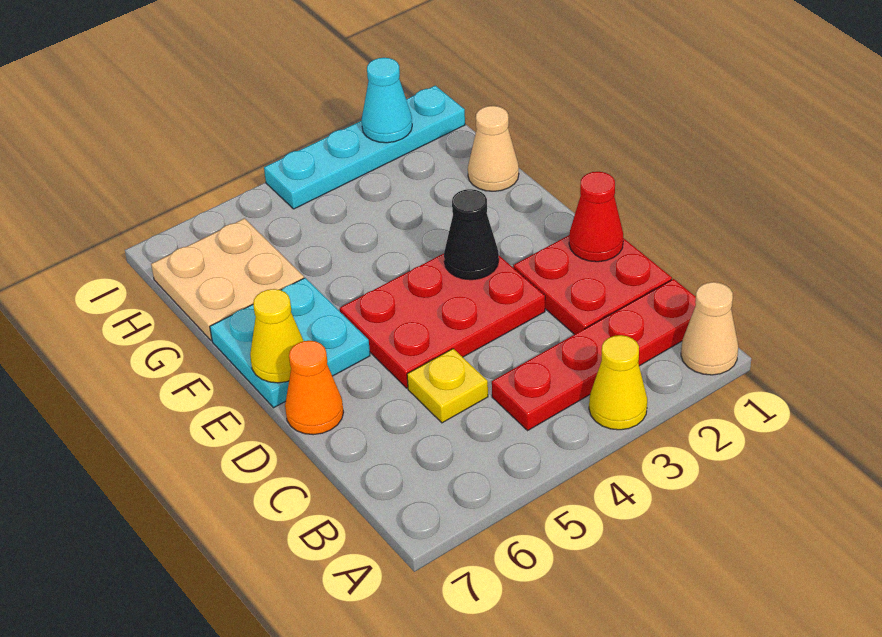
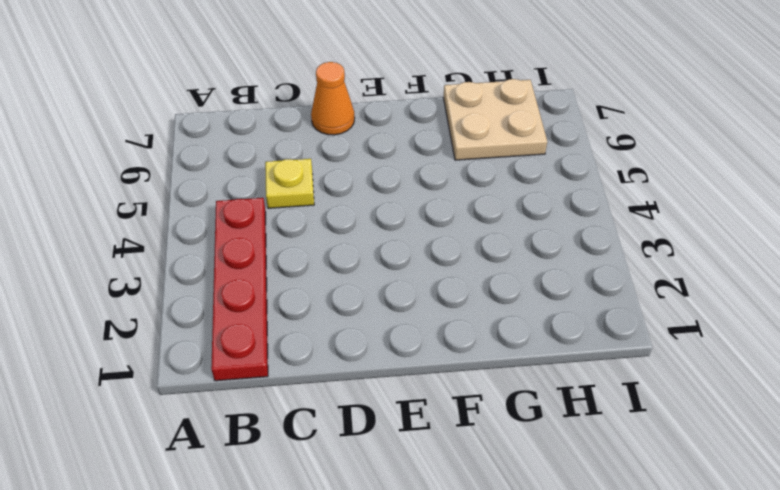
none -> tan 1x1 cone [681,282,738,375]
none -> yellow 1x1 cone [589,335,647,430]
none -> red 2x2 plate [513,235,672,334]

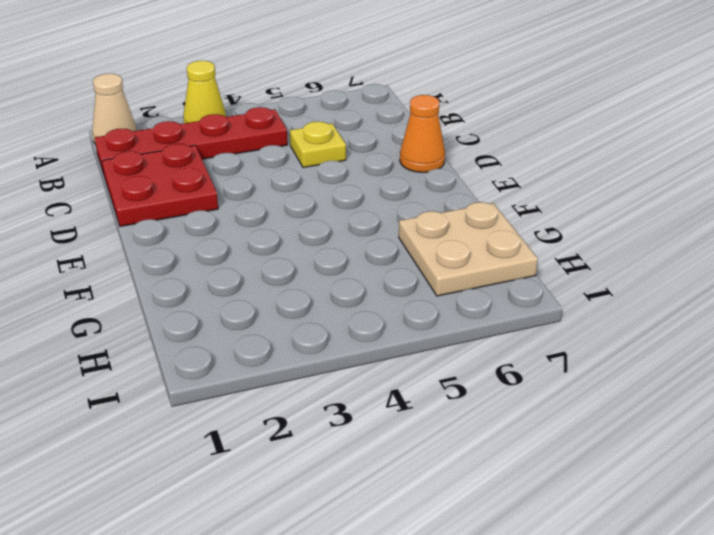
none -> red 2x3 plate [340,253,545,388]
none -> cyan 2x2 plate [210,278,370,408]
none -> tan 1x1 cone [468,106,519,191]

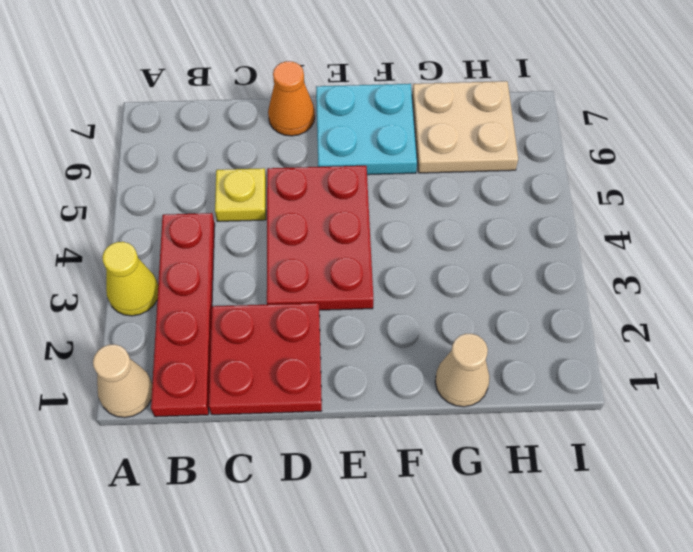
none -> cyan 1x4 plate [264,86,465,209]
none -> red 1x1 cone [569,172,623,262]
none -> black 1x1 cone [444,189,499,280]

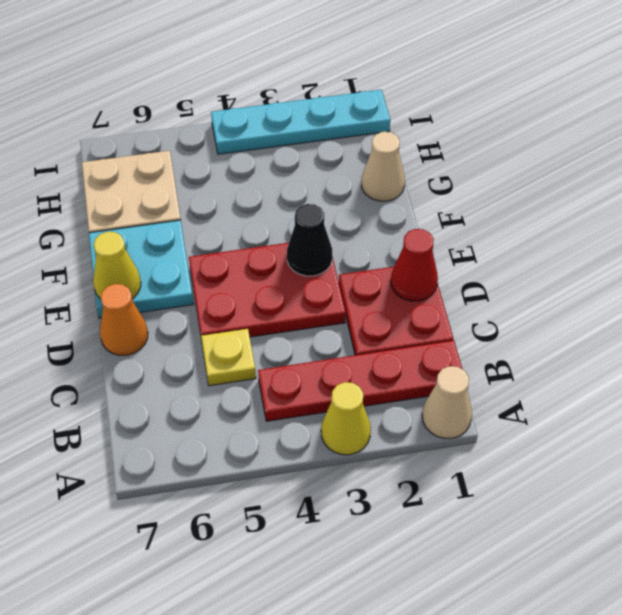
none -> cyan 1x1 cone [362,58,412,143]

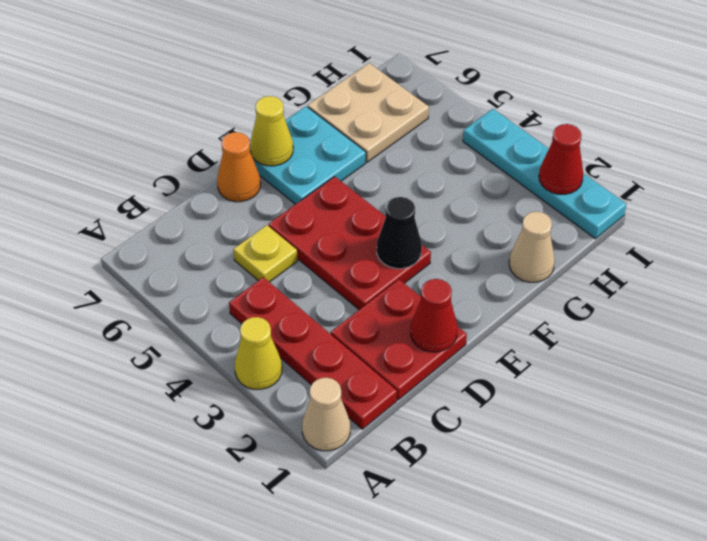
red 1x1 cone [539,124,583,194] -> cyan 1x1 cone [362,58,412,143]

